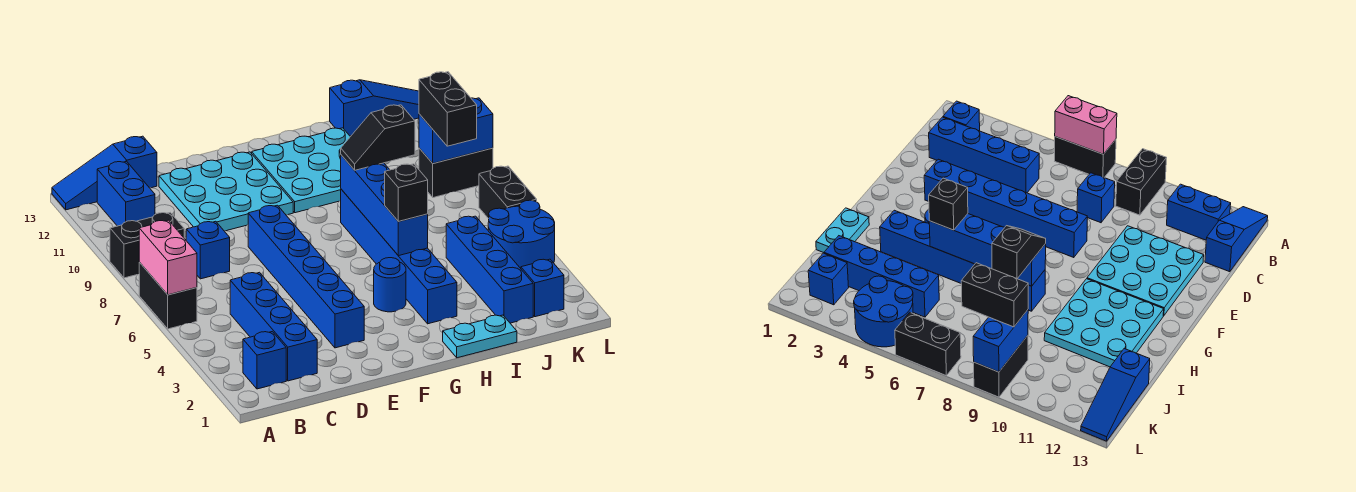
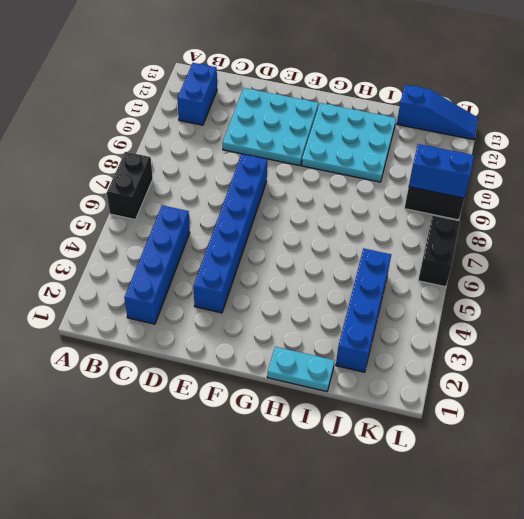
none -> black 1x2 brick [110,213,184,278]
none -> blue 1x3 slope [52,136,157,210]
none -> blue 1x1 brick [243,332,286,389]

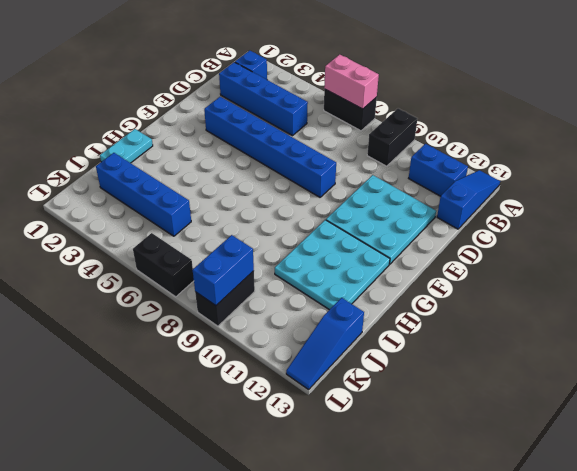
none -> blue 1x1 brick [186,221,230,279]
none -> blue 1x1 round brick [374,258,406,312]
none -> blue 1x6 brick [341,189,457,324]

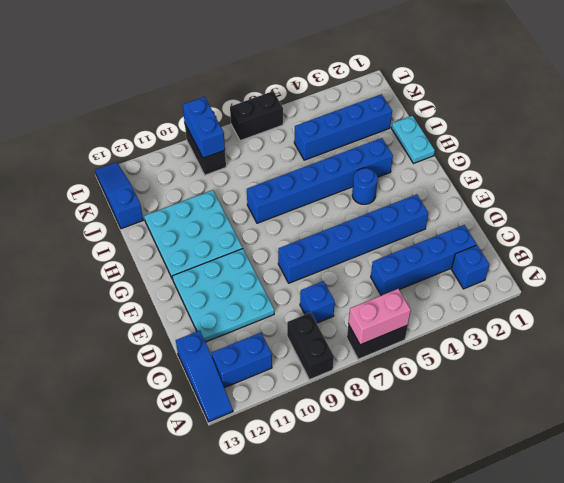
none -> blue 1x1 brick [521,259,564,317]
none -> blue 2x2 round brick [488,200,555,268]
none -> blue 1x4 brick [341,155,428,256]

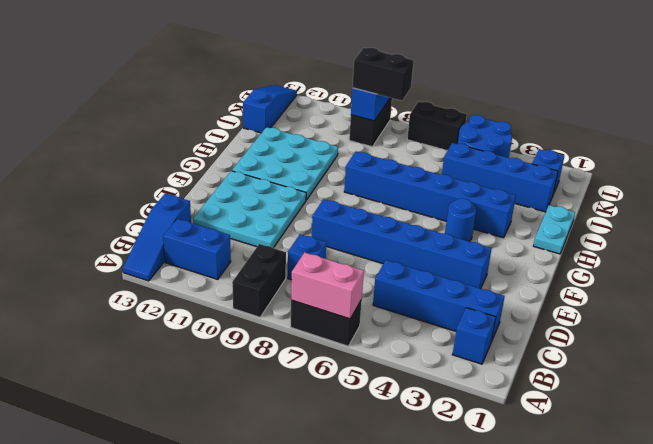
none -> blue 1x4 brick [341,155,428,256]
none -> black 1x1 brick [385,164,428,222]
none -> black 1x2 slope [341,105,415,170]

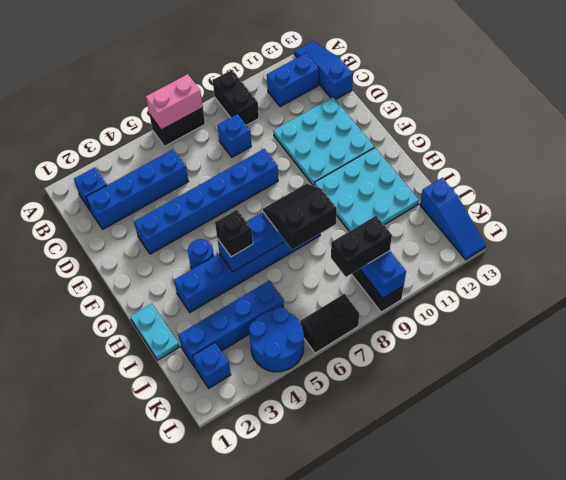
black 2x2 slope [263,184,337,250] -> black 1x2 slope [341,105,415,170]

